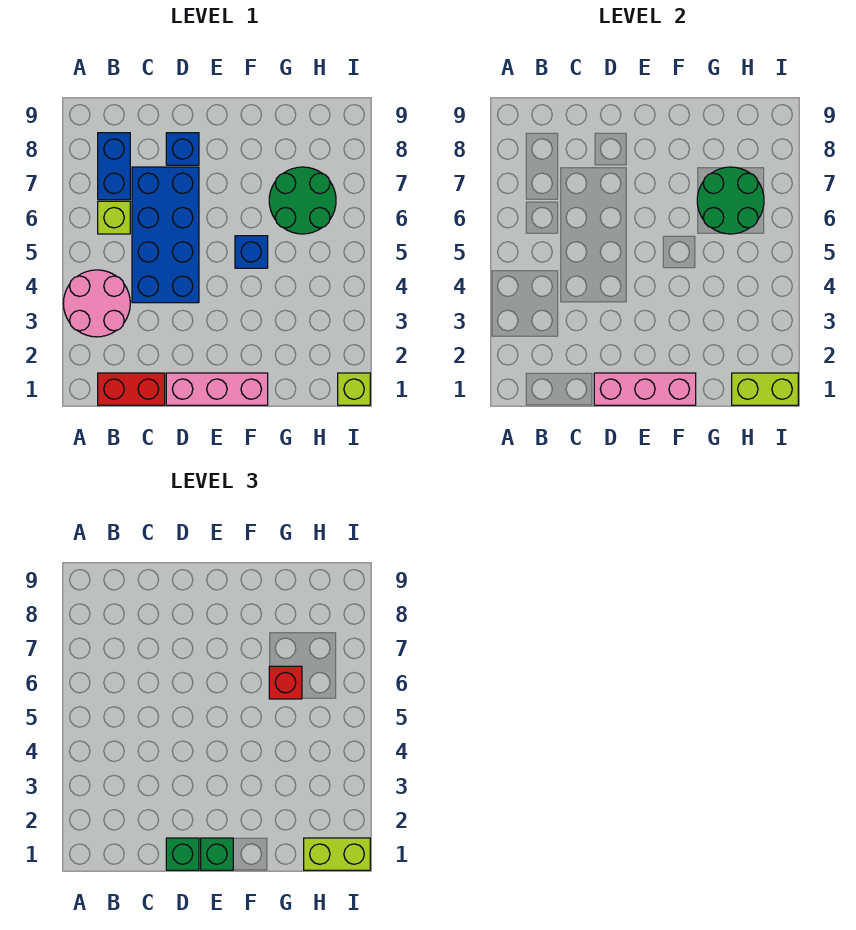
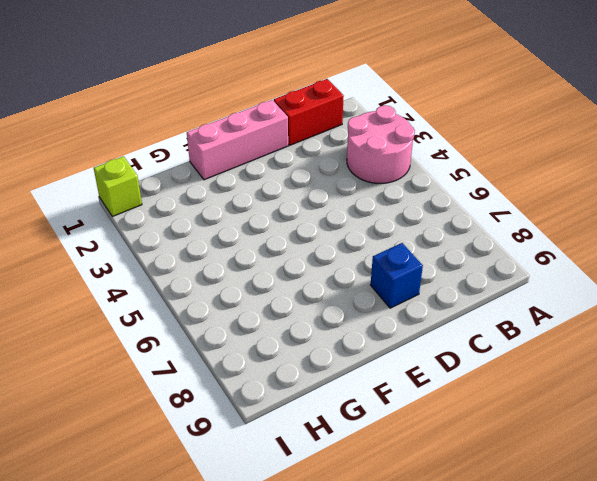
none -> lime 1x1 brick [98,201,130,234]
none -> blue 1x2 brick [98,133,130,200]
none -> blue 2x4 brick [132,167,199,303]

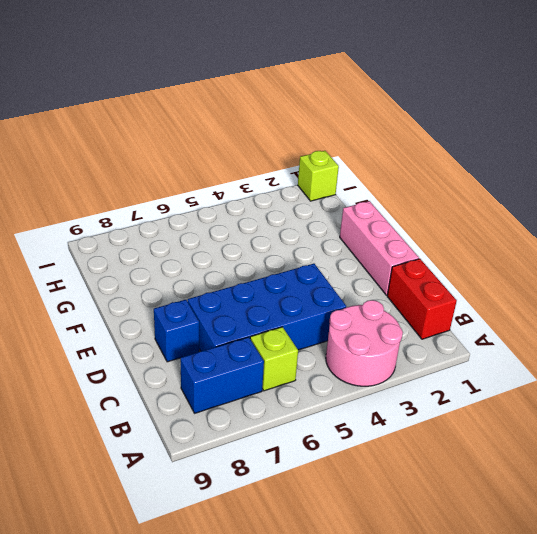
none -> blue 1x1 brick [235,236,268,268]
none -> green 2x2 round brick [269,167,336,234]
none -> pink 1x3 brick [594,373,696,405]

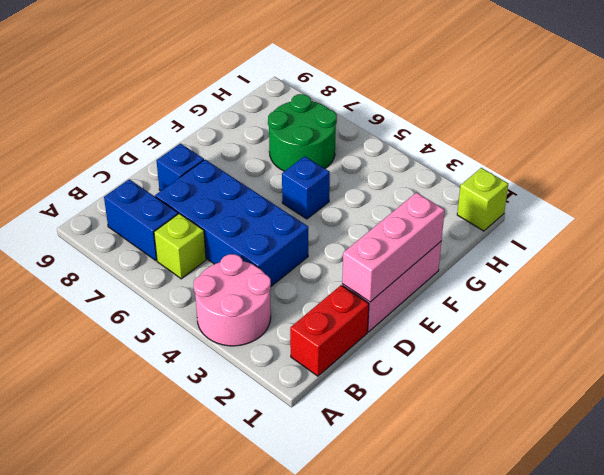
none -> green 2x2 round brick [697,167,764,234]
none -> lime 1x2 brick [732,373,798,405]
none -> green 1x1 brick [166,838,199,870]

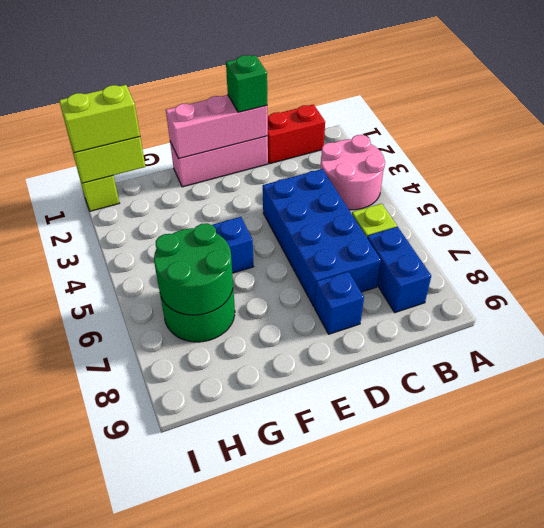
none -> green 1x1 brick [201,838,233,870]
none -> red 1x1 brick [269,666,302,699]

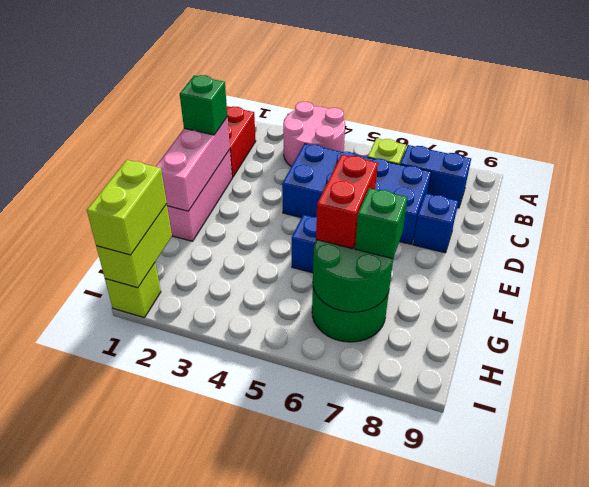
red 1x2 brick [316,155,378,249] -> red 1x1 brick [269,666,302,699]
green 1x1 brick [355,188,408,259] -> green 1x1 brick moved to [201,838,233,870]

